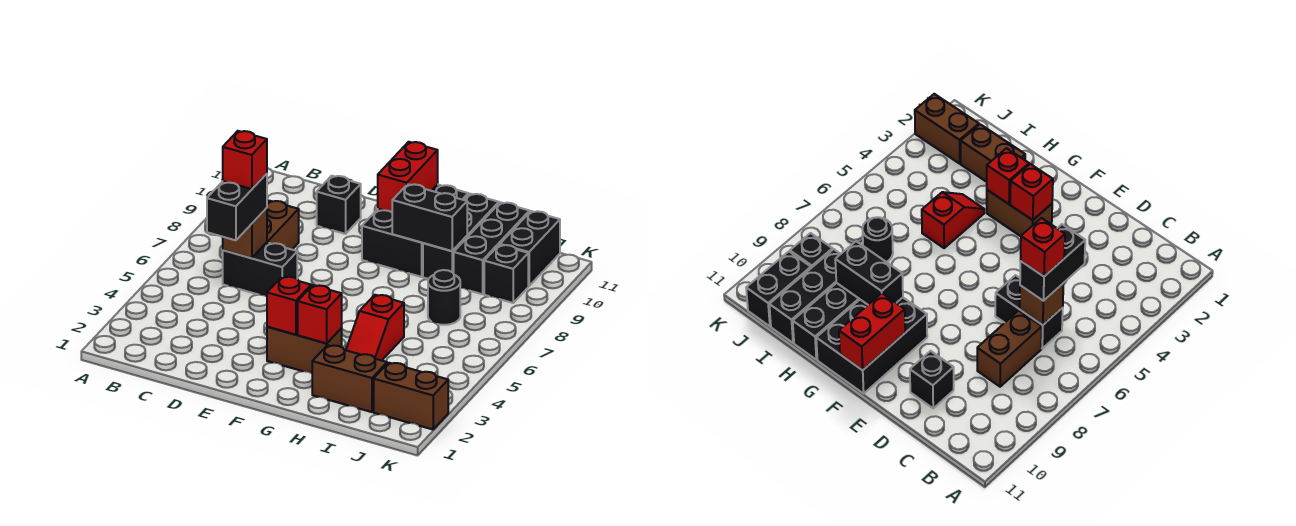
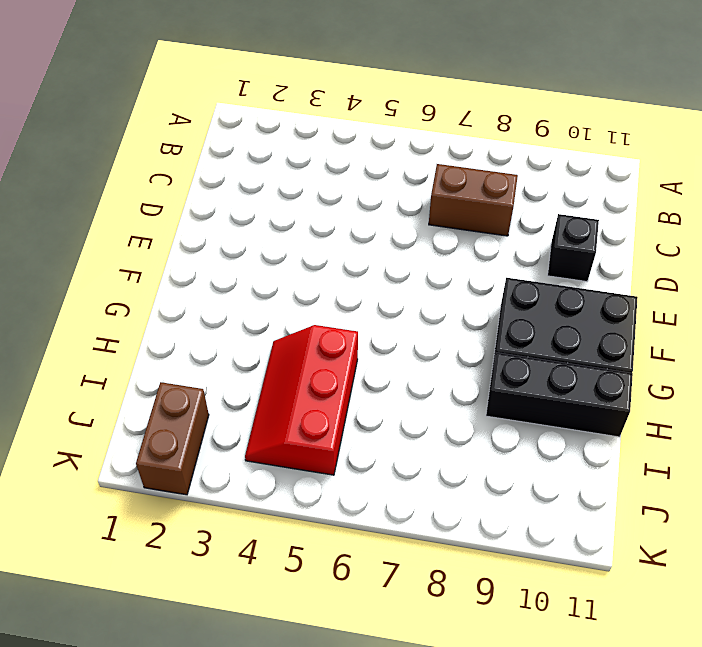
red 2x3 slope [245,325,358,475] -> red 1x2 slope [346,295,404,360]
none -> black 1x2 brick [223,243,297,296]
none -> brown 1x2 brick [267,327,342,373]
none -> brown 1x2 brick [312,345,387,412]

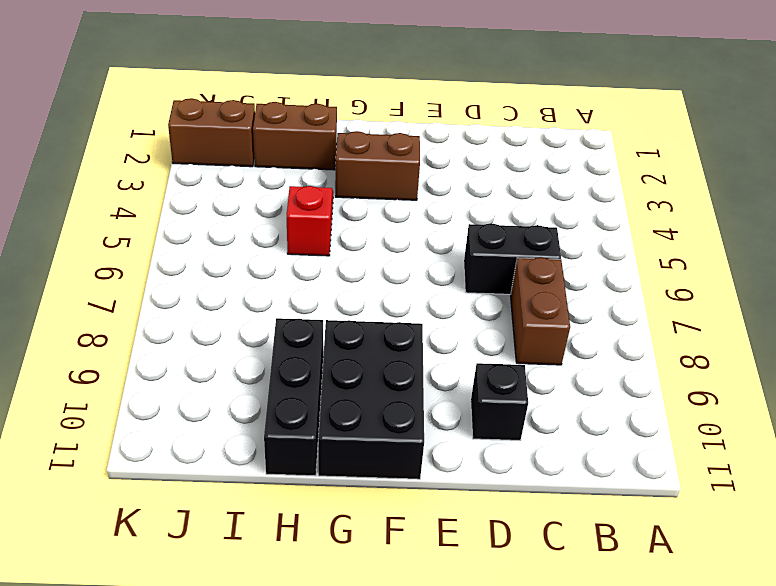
none -> black 1x1 round brick [428,270,460,325]
none -> black 1x3 brick [454,202,529,294]
none -> black 1x1 brick [484,245,528,303]

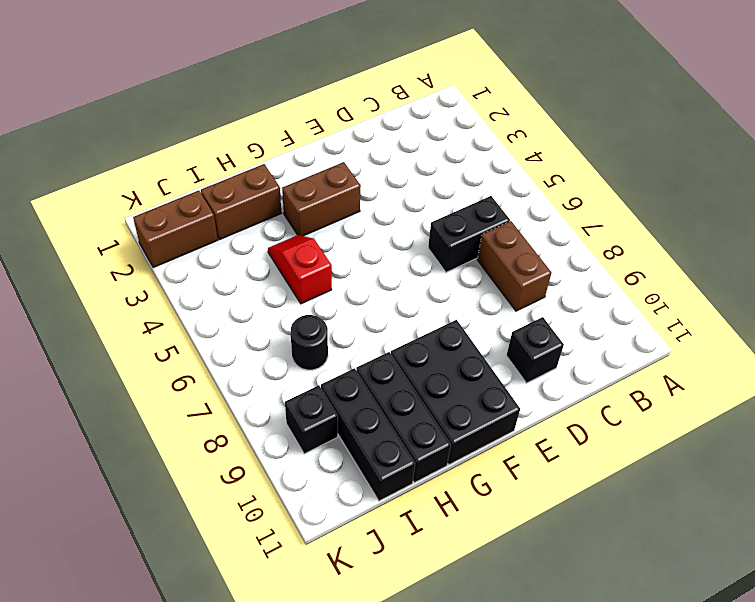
none -> black 1x2 brick [500,211,560,286]
none -> brown 1x1 brick [223,208,267,258]
none -> red 1x1 brick [267,276,311,335]

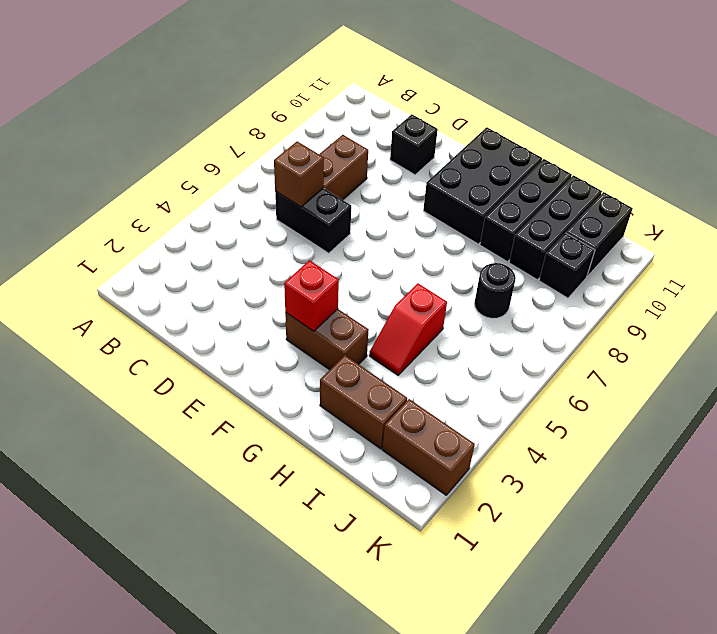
none -> red 1x2 brick [378,142,438,212]
none -> red 1x1 brick [298,285,342,343]
none -> black 1x2 brick [392,184,467,251]

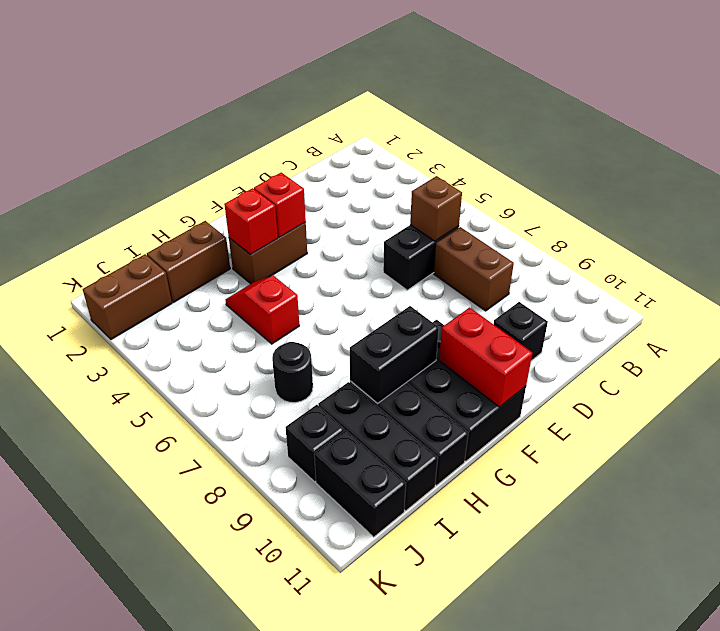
none -> black 1x2 brick [207,174,267,240]
none -> red 1x1 brick [223,131,267,189]

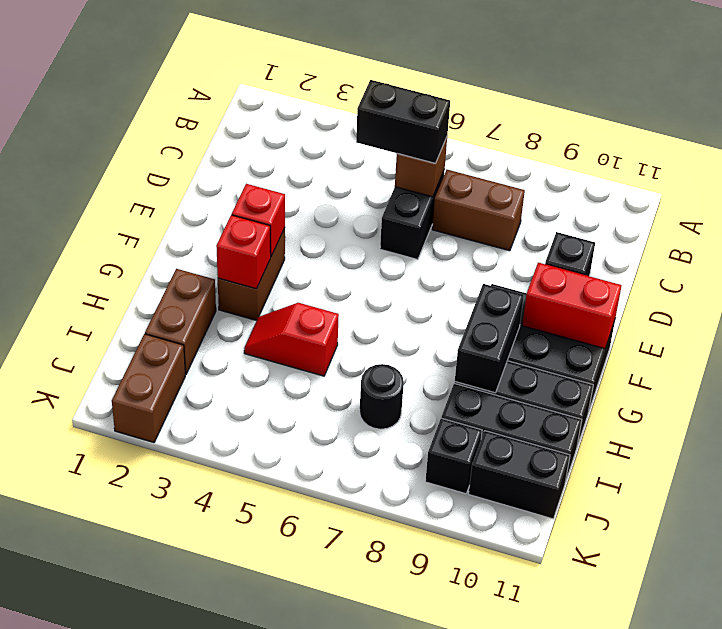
none -> red 1x1 brick [223,131,267,189]

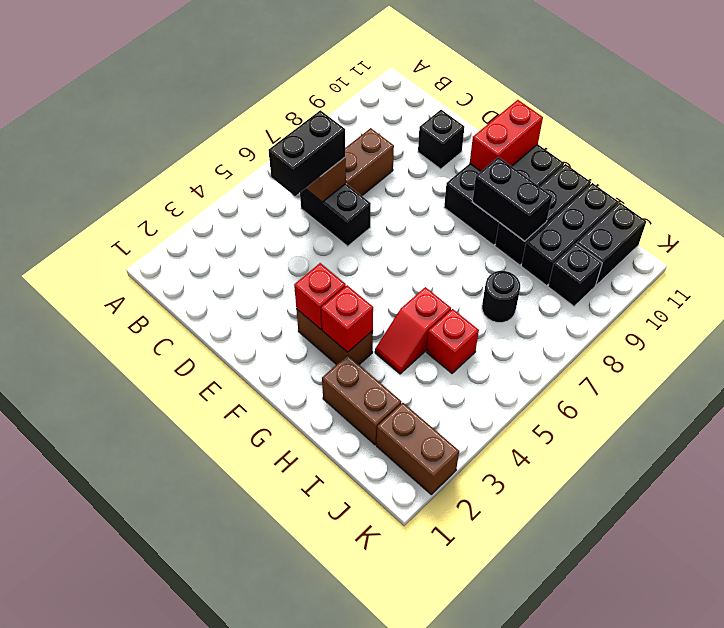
red 1x1 brick [427,309,479,373] -> red 1x1 brick moved to [223,131,267,189]

